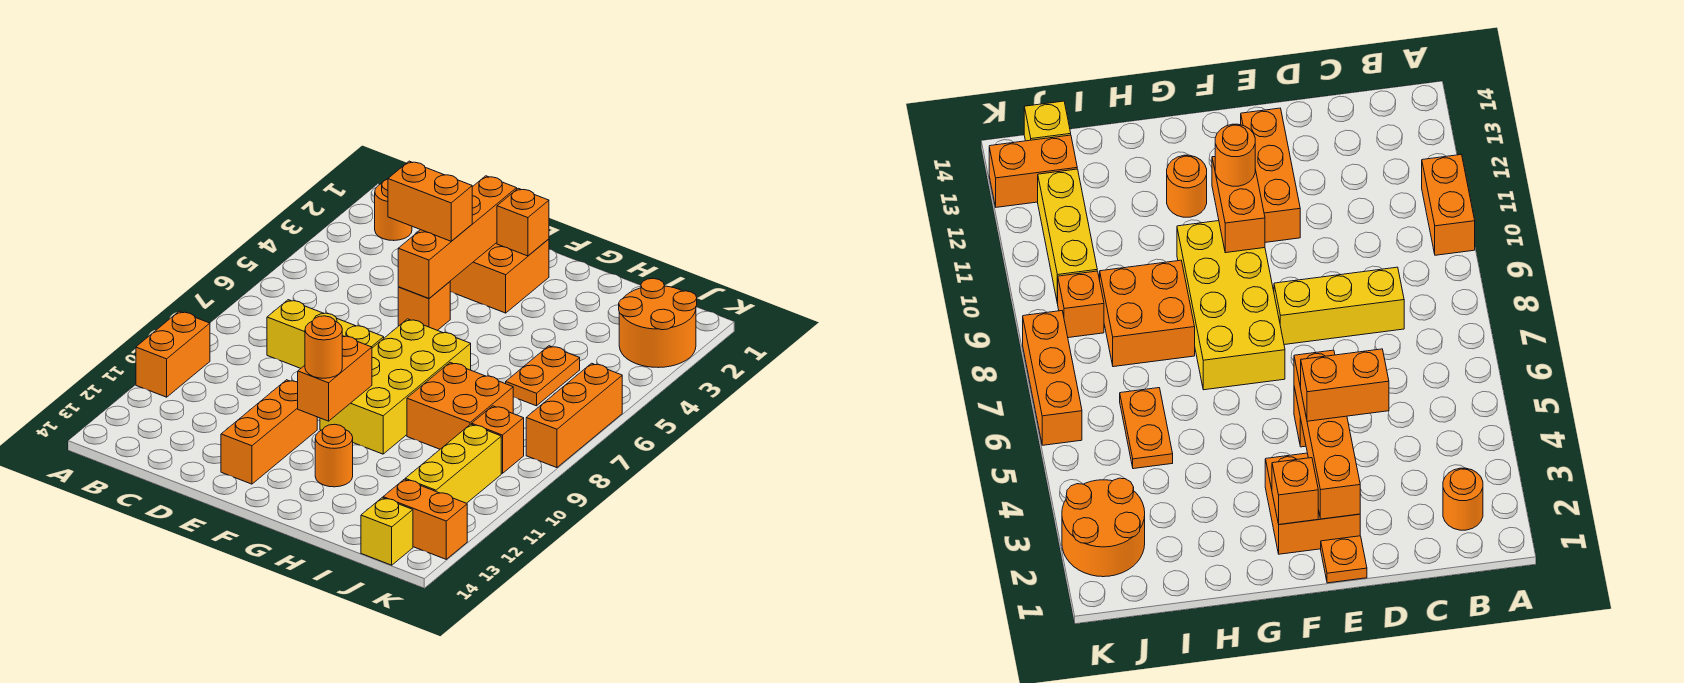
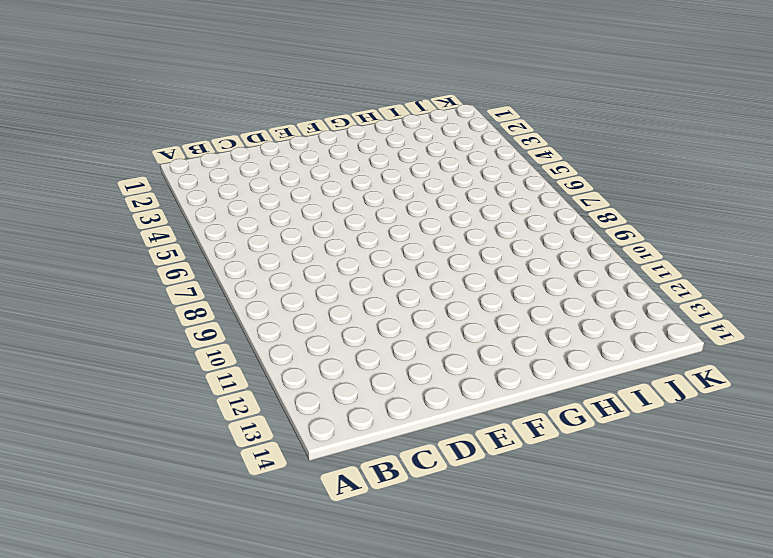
none -> orange 1x2 brick [136,311,210,397]
none -> orange 1x1 round brick [375,179,412,241]
none -> yellow 1x3 brick [267,300,384,369]

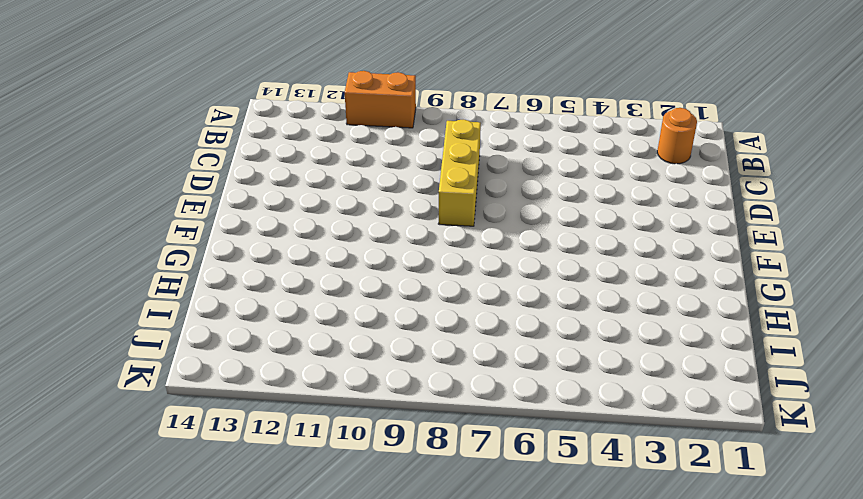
none -> orange 1x1 plate [1321,536,1367,583]
none -> orange 2x2 brick [450,239,549,313]
none -> orange 1x1 brick [398,282,450,330]

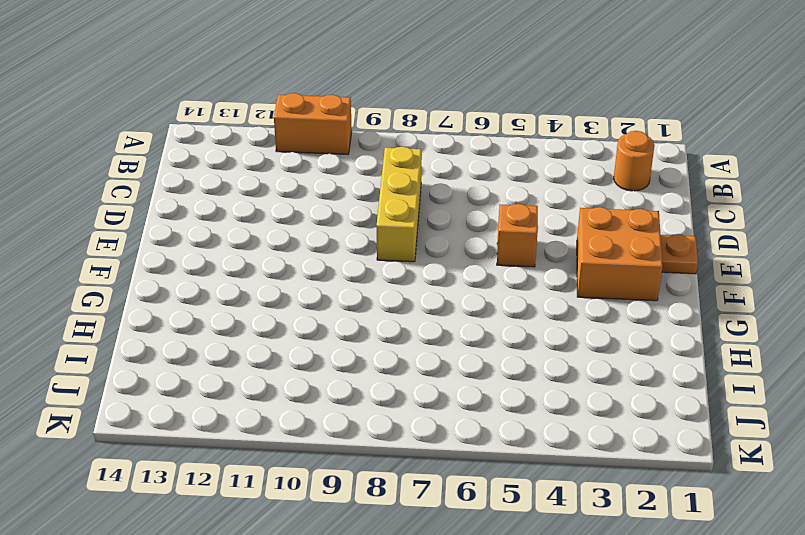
none -> orange 1x3 brick [221,380,317,484]
none -> yellow 2x4 brick [320,319,471,454]
none -> orange 1x1 round brick [315,424,353,487]

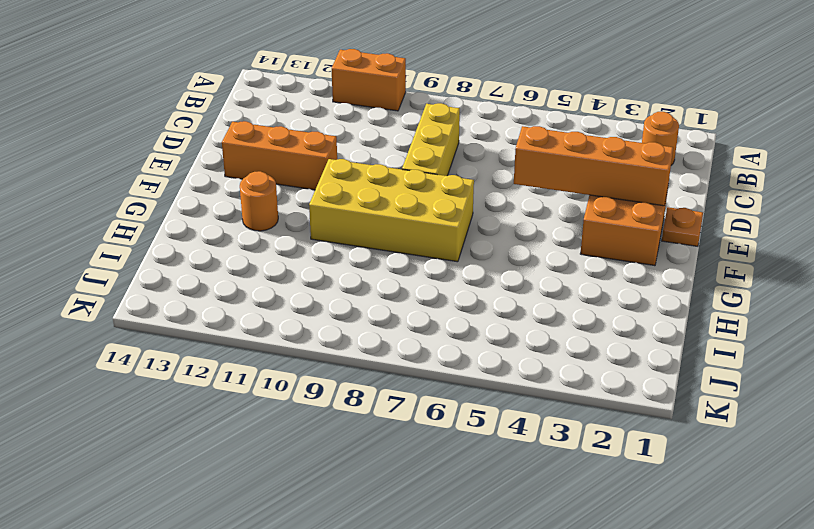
none -> orange 1x1 brick [398,282,450,330]
none -> orange 2x2 brick [407,362,513,449]
none -> orange 1x2 plate [506,346,580,406]

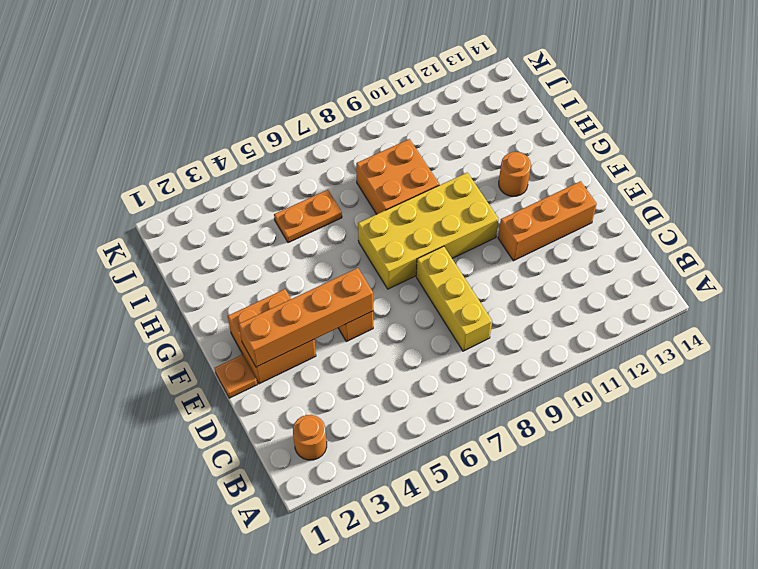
none -> orange 1x2 brick [136,311,210,397]
none -> orange 2x2 round brick [619,278,697,368]
none -> orange 1x1 brick [472,406,524,473]

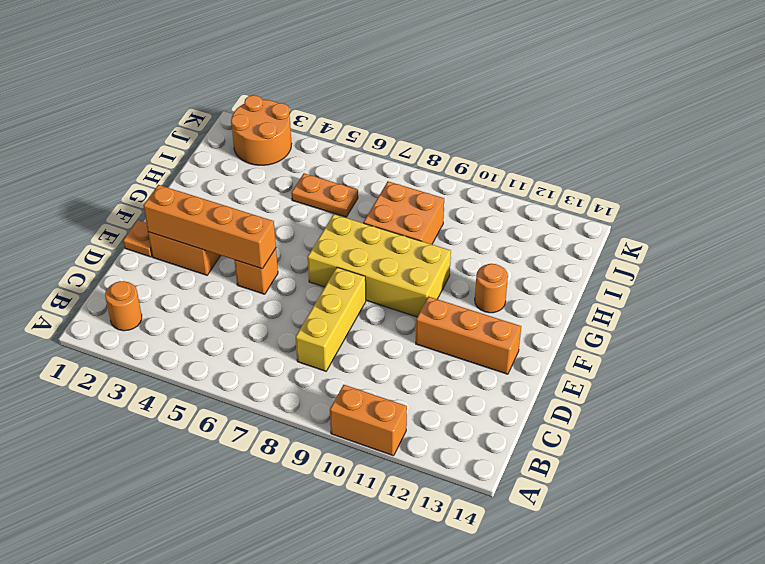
none -> orange 1x1 brick [472,406,524,473]
none -> yellow 1x3 brick [405,424,501,503]
none -> orange 1x2 brick [383,479,467,559]

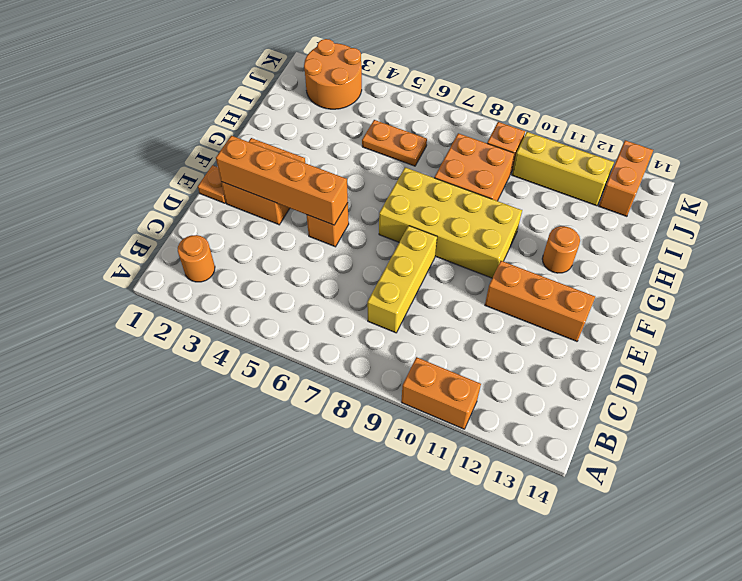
none -> yellow 1x1 brick [361,498,413,565]
none -> orange 1x3 brick [526,363,622,468]
none -> orange 1x1 brick [497,188,549,256]

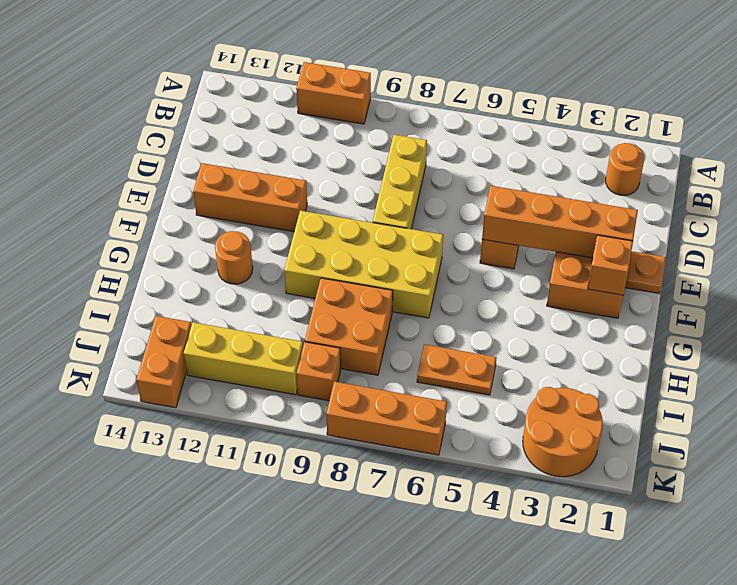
none -> yellow 1x1 brick [361,498,413,565]
none -> orange 1x2 brick [298,336,372,421]
none -> orange 1x2 brick [388,161,472,241]

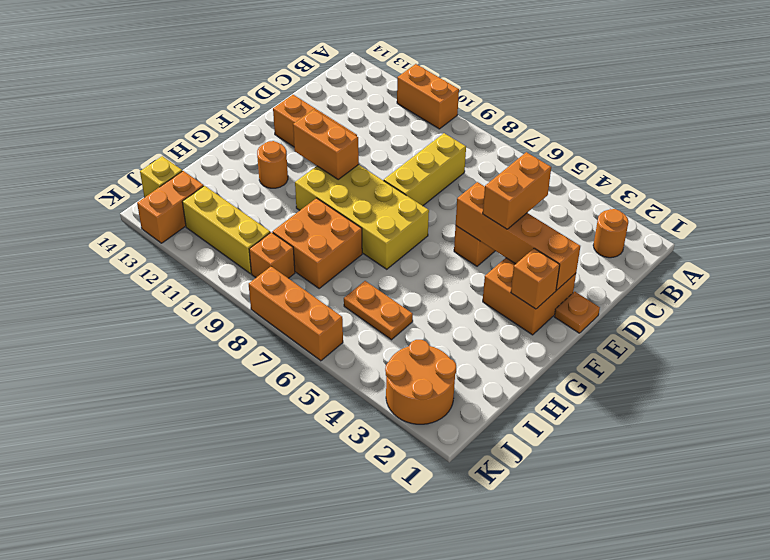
none -> orange 1x1 round brick [305,316,342,378]

